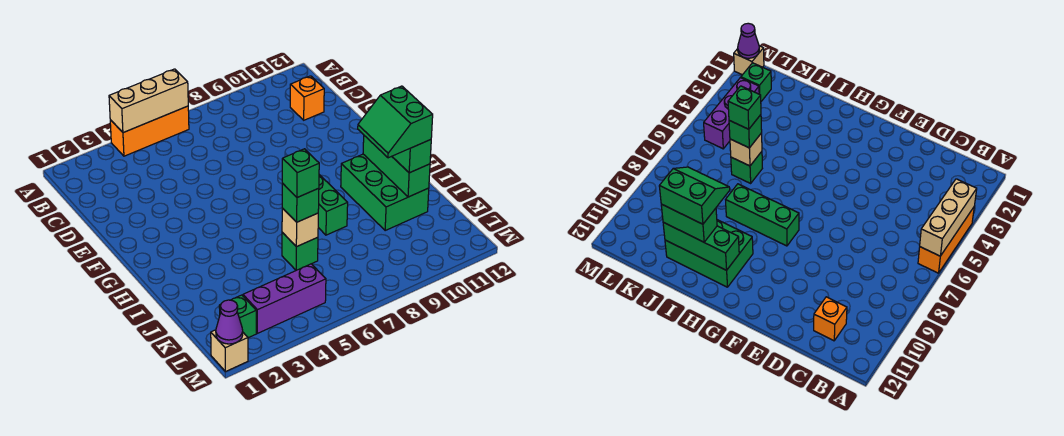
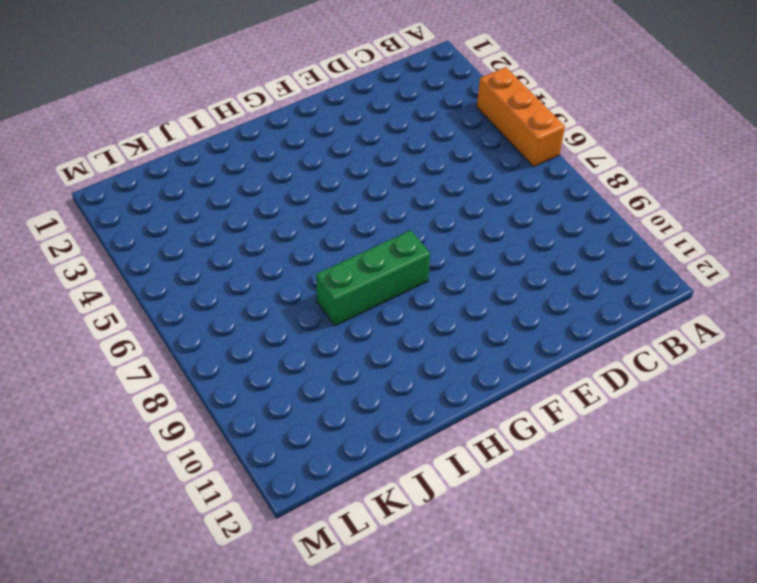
none -> orange 1x1 brick [290,76,324,120]
none -> green 2x3 brick [341,154,429,230]
none -> green 1x1 brick [282,233,318,270]

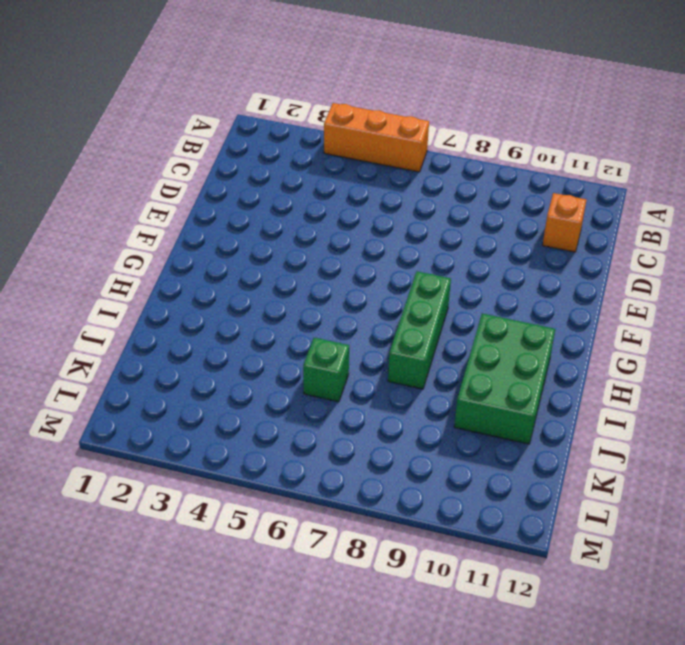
none -> green 1x1 brick [219,295,256,338]
none -> purple 1x3 brick [243,264,326,333]
none -> tan 1x1 brick [211,330,248,371]

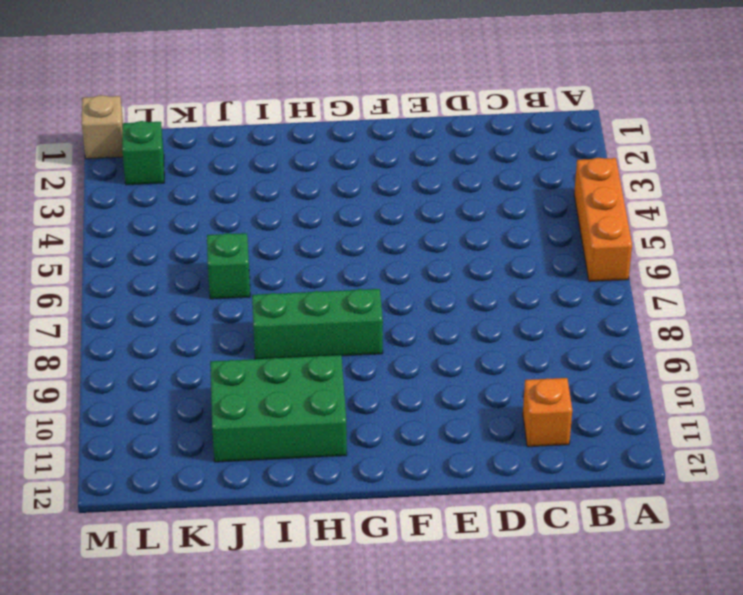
none -> purple 1x3 brick [243,264,326,333]
none -> tan 1x3 brick [109,69,188,133]
none -> green 1x3 brick [363,136,430,197]

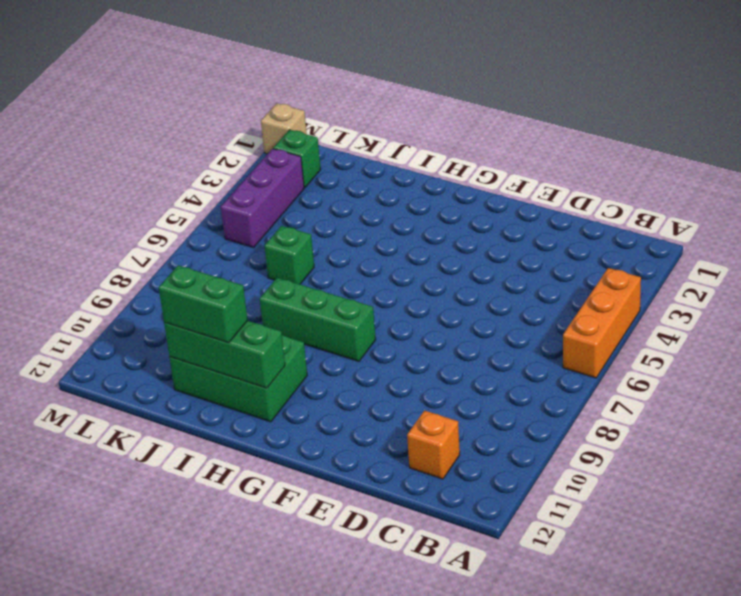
none -> tan 1x3 brick [109,69,188,133]
none -> tan 1x1 brick [282,208,318,247]
none -> purple 1x1 cone [216,300,243,344]

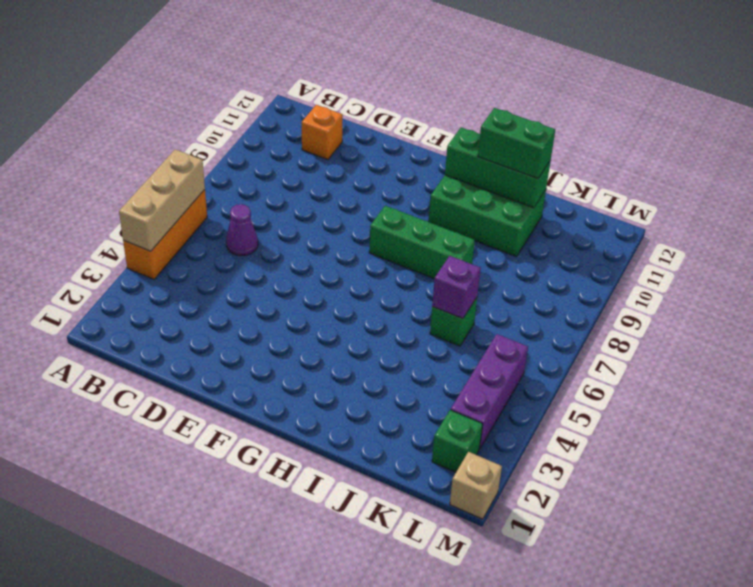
purple 1x1 cone [226,204,258,256] -> purple 1x1 cone moved to [216,300,243,344]
purple 1x1 brick [432,256,481,319] -> tan 1x1 brick [282,208,318,247]
none -> green 1x1 brick [282,184,319,222]
none -> green 2x2 slope [358,86,433,158]
none -> green 1x1 brick [282,149,319,197]

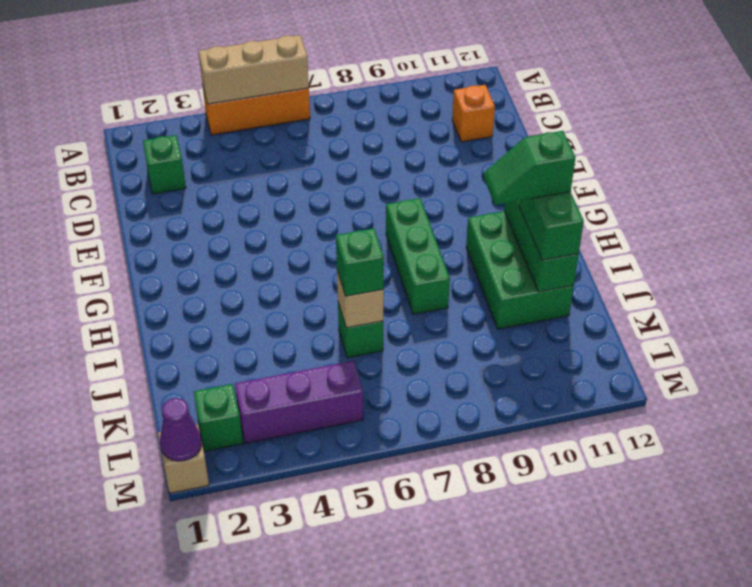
green 1x1 brick [143,135,186,194] -> green 1x1 brick moved to [282,149,319,197]
green 1x2 slope [484,131,576,205] -> green 2x2 slope [358,86,433,158]

